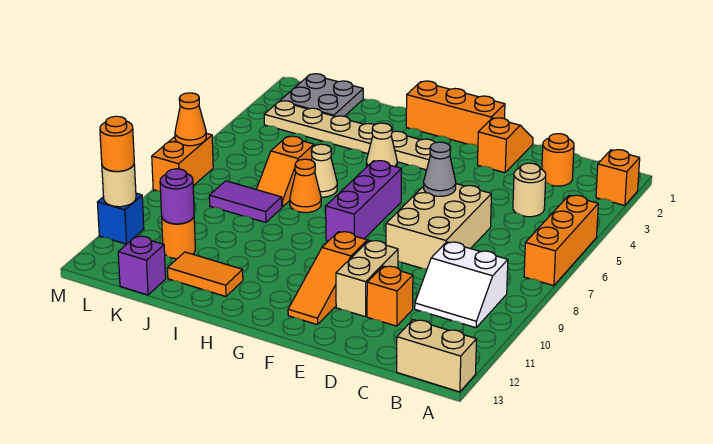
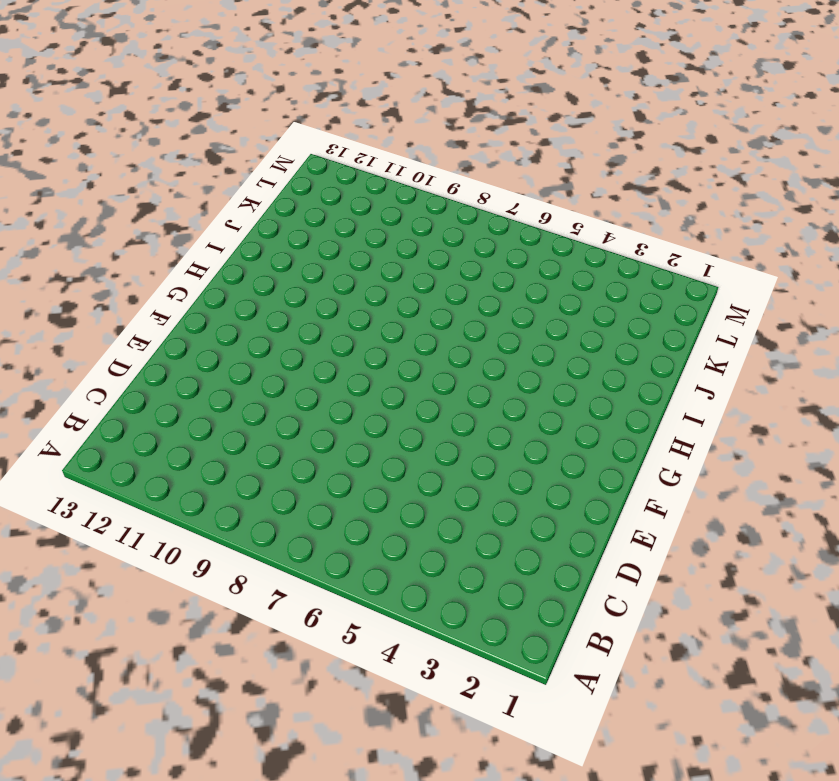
none -> orange 1x1 brick [596,150,640,206]
none -> orange 1x3 brick [524,195,598,286]
none -> tan 1x2 brick [397,320,476,392]
none -> white 2x2 slope [415,242,508,328]

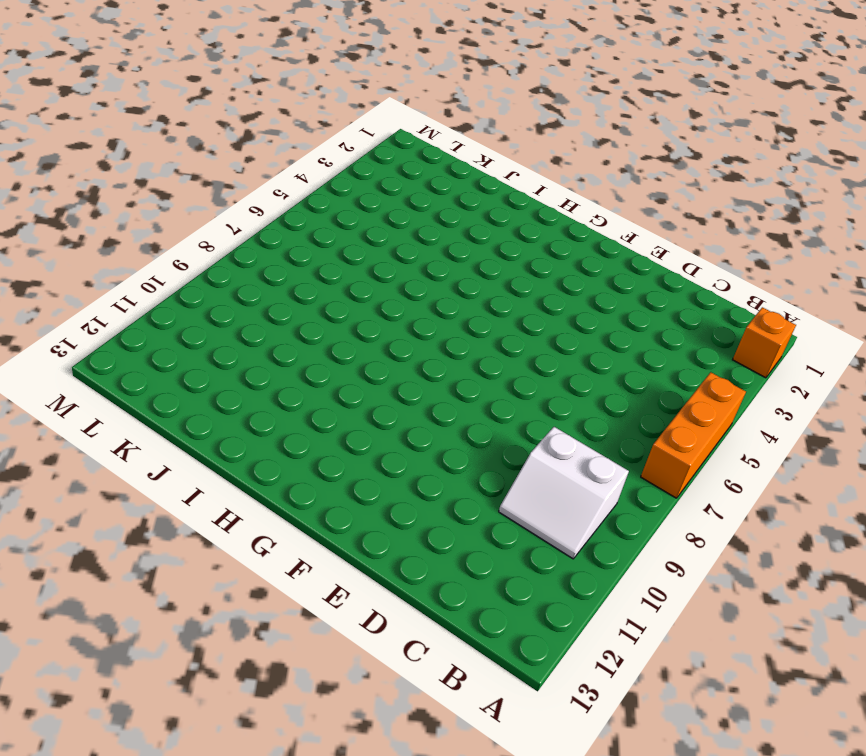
none -> tan 1x2 brick [397,320,476,392]
none -> orange 1x1 round brick [542,134,574,186]
none -> tan 1x1 round brick [513,163,546,217]
none -> tan 2x3 brick [386,184,491,269]

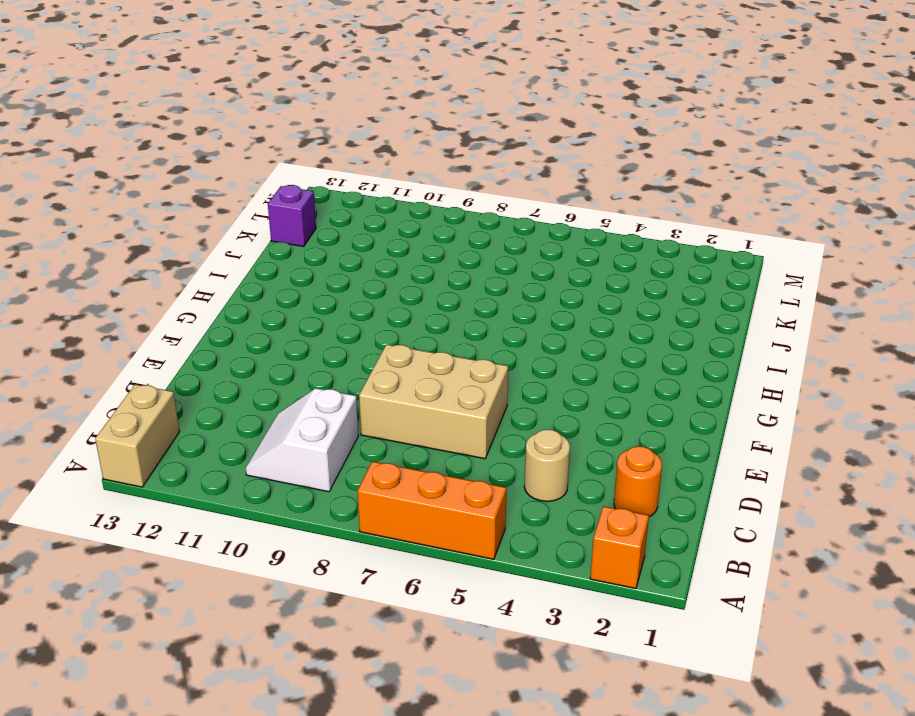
none -> orange 1x1 brick [367,266,413,326]
none -> orange 1x2 slope [477,118,533,173]
none -> tan 1x2 brick [336,241,398,317]
none -> orange 1x3 brick [406,81,505,146]

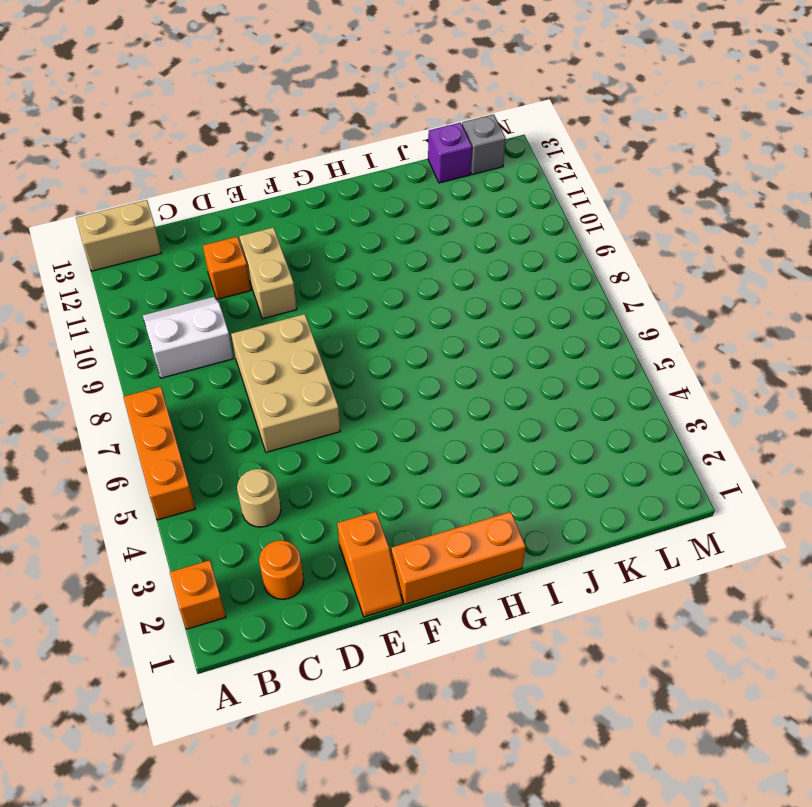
grey 1x1 brick [462,114,506,175] -> none
none -> orange 1x3 slope [288,232,367,325]
none -> tan 1x6 plate [264,101,435,170]
none -> purple 1x3 brick [326,161,402,241]
none -> tan 1x1 cone [366,123,397,167]

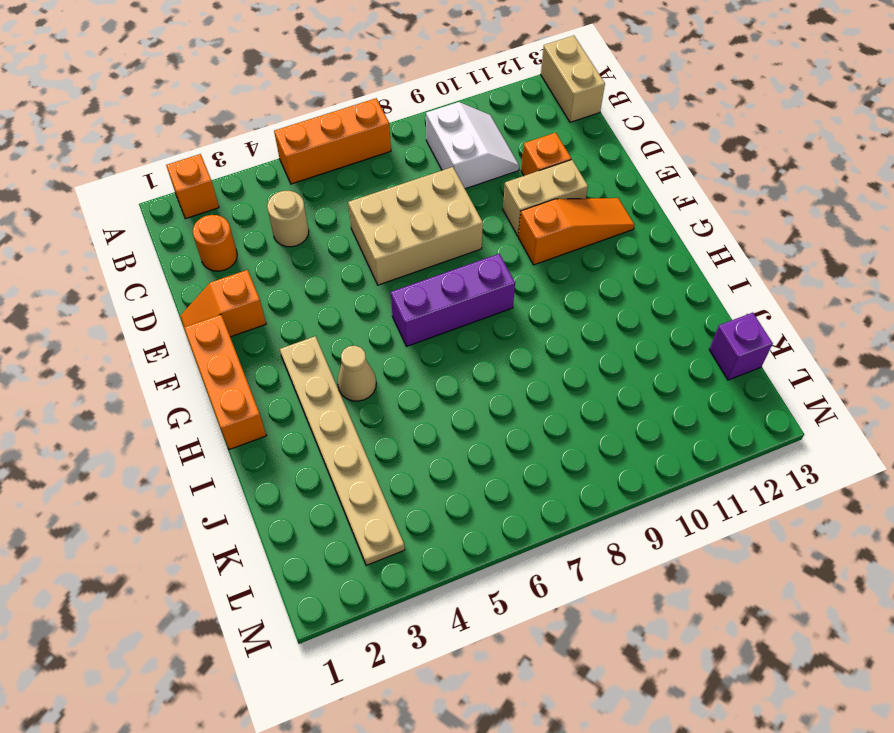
none -> tan 1x1 cone [311,144,337,197]
none -> orange 1x1 cone [290,159,321,213]
none -> orange 1x2 tile [168,252,243,296]
none -> orange 1x2 slope [256,136,314,207]

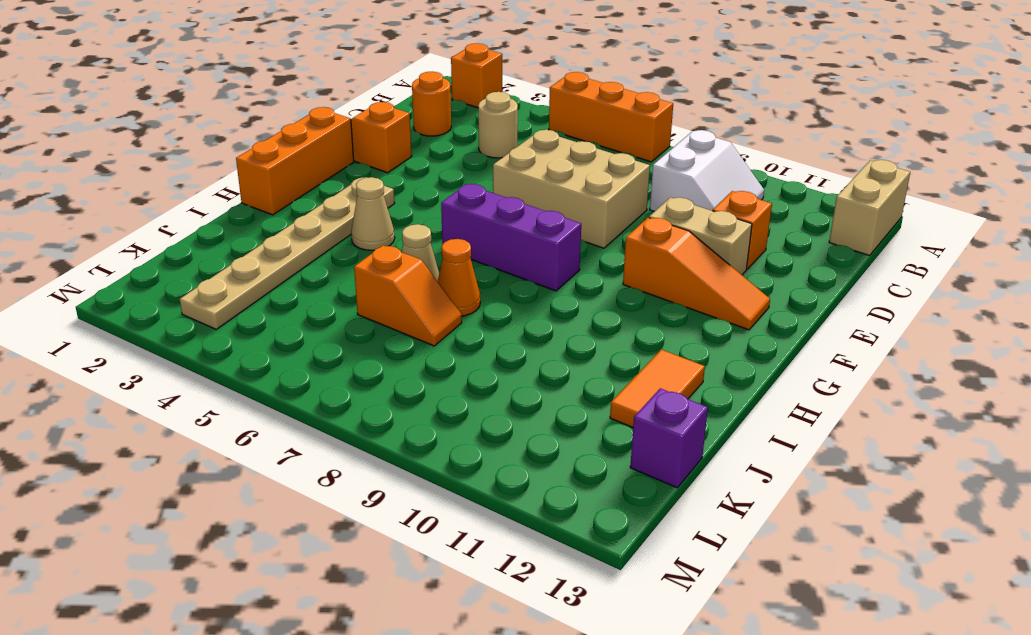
none -> purple 1x2 tile [209,181,282,223]
none -> grey 2x2 plate [280,74,363,117]
none -> orange 1x1 round brick [162,217,195,259]
none -> orange 1x2 brick [152,133,213,191]

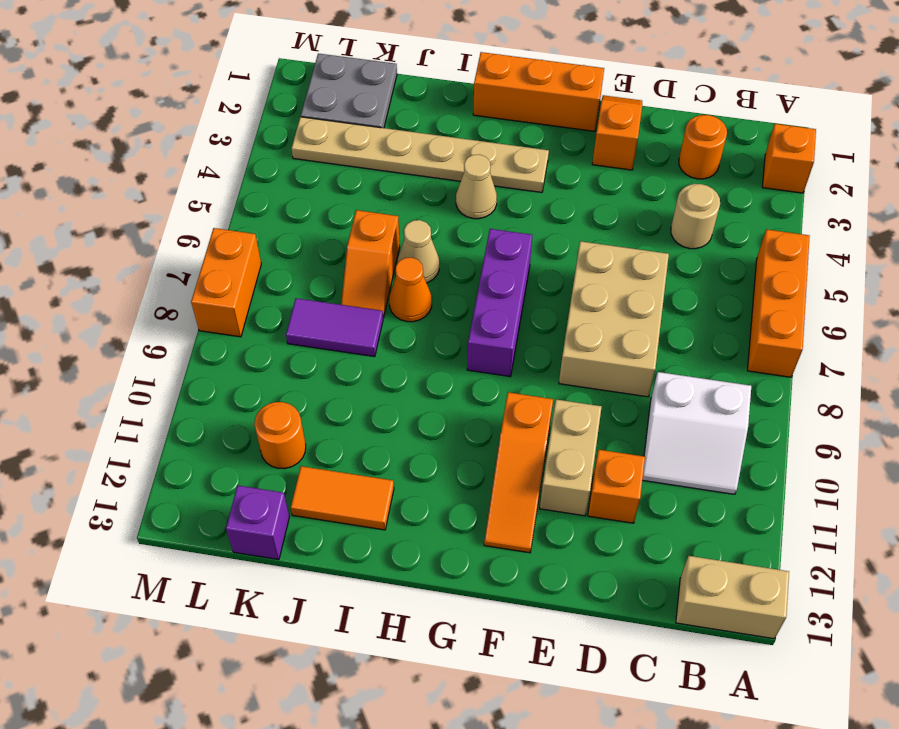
none -> blue 1x1 brick [97,193,144,244]
none -> grey 1x1 cone [424,142,456,196]
none -> purple 1x1 round brick [160,169,194,224]
none -> orange 1x1 cone [175,93,206,146]

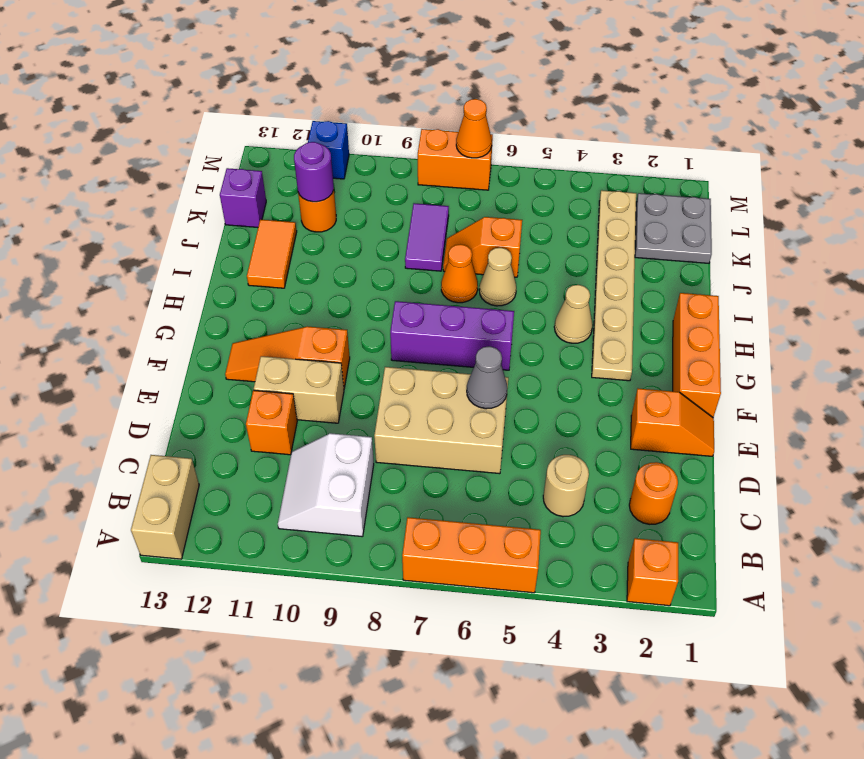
none -> tan 1x1 round brick [102,164,136,207]
none -> orange 1x1 round brick [100,116,134,171]

